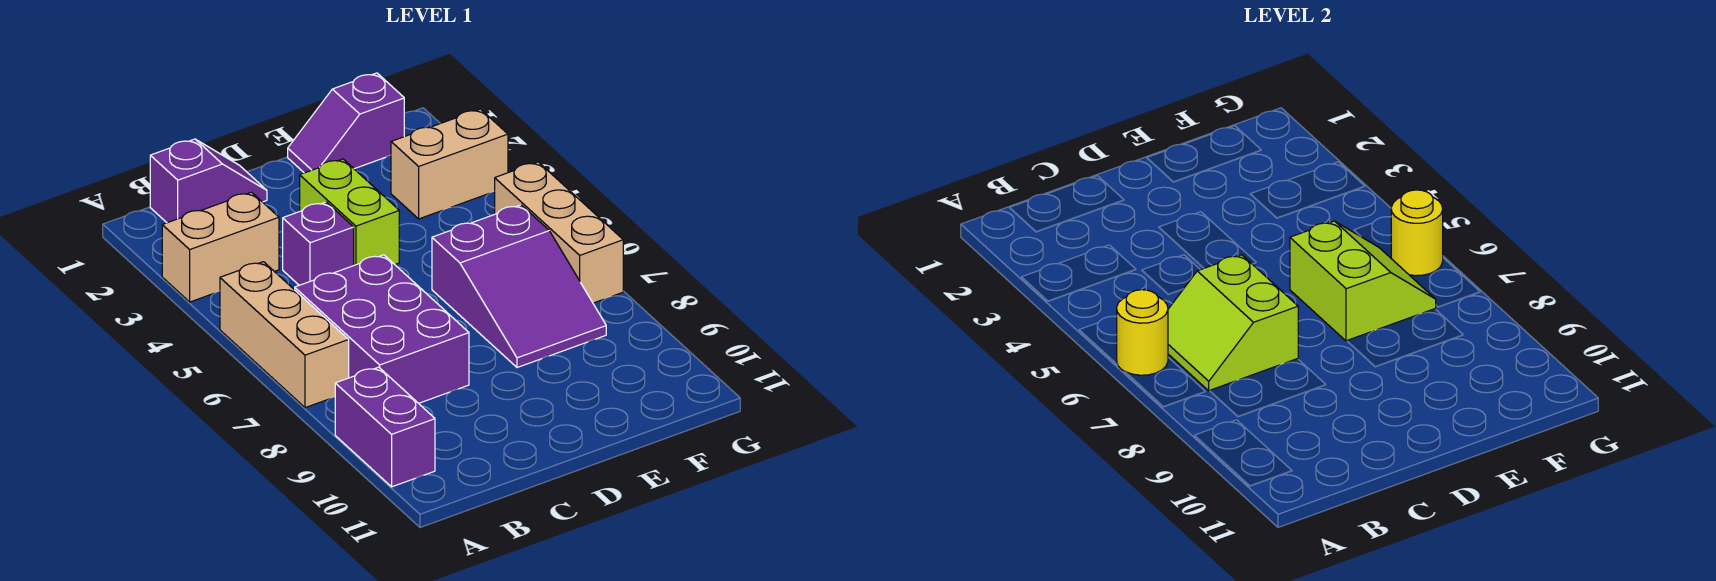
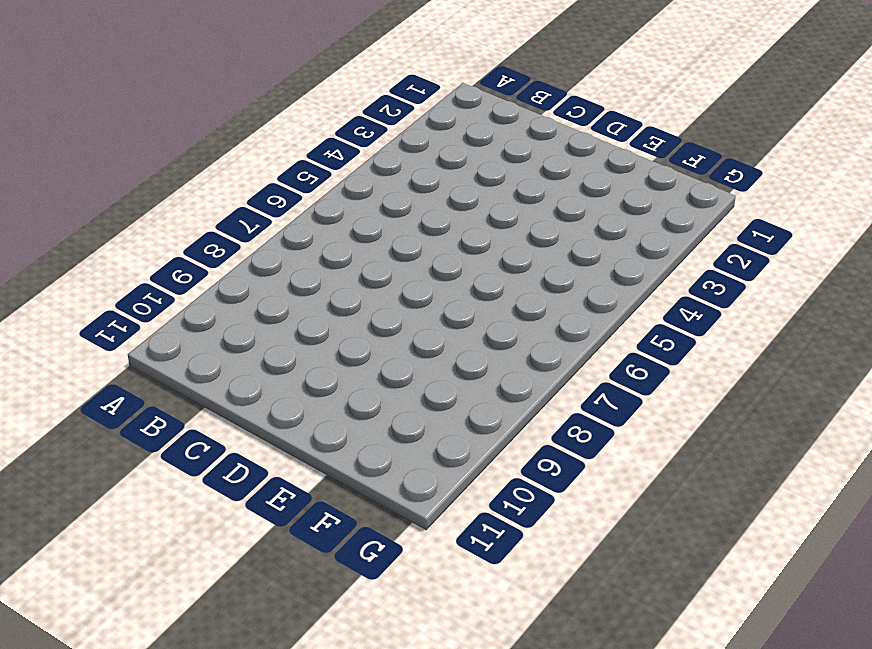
none -> tan 1x2 brick [162,192,279,302]
none -> tan 1x3 brick [220,262,349,408]
none -> purple 1x2 brick [335,367,435,487]

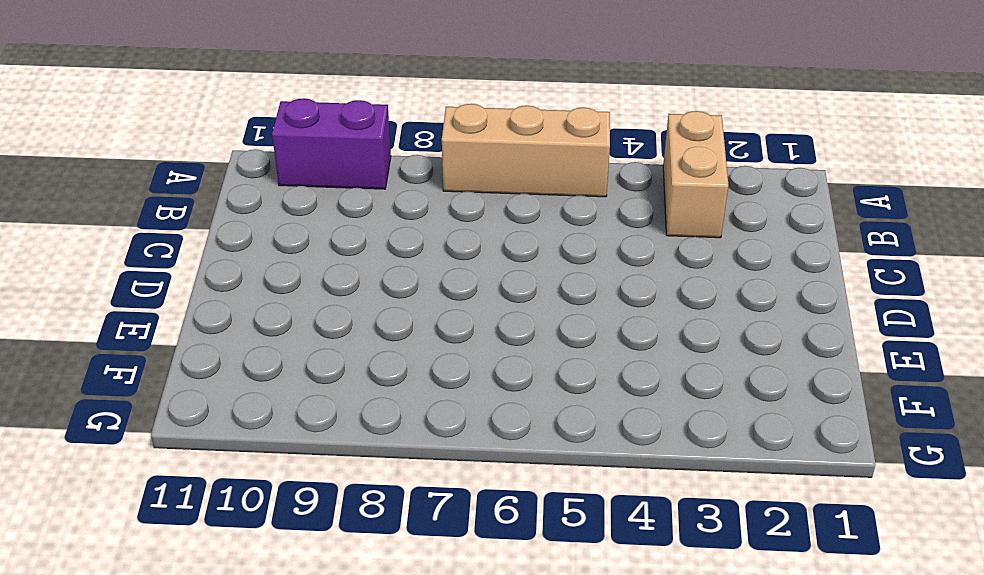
none -> purple 1x2 slope [150,139,267,223]
none -> purple 2x3 brick [295,255,469,403]
none -> purple 1x1 brick [283,202,354,285]

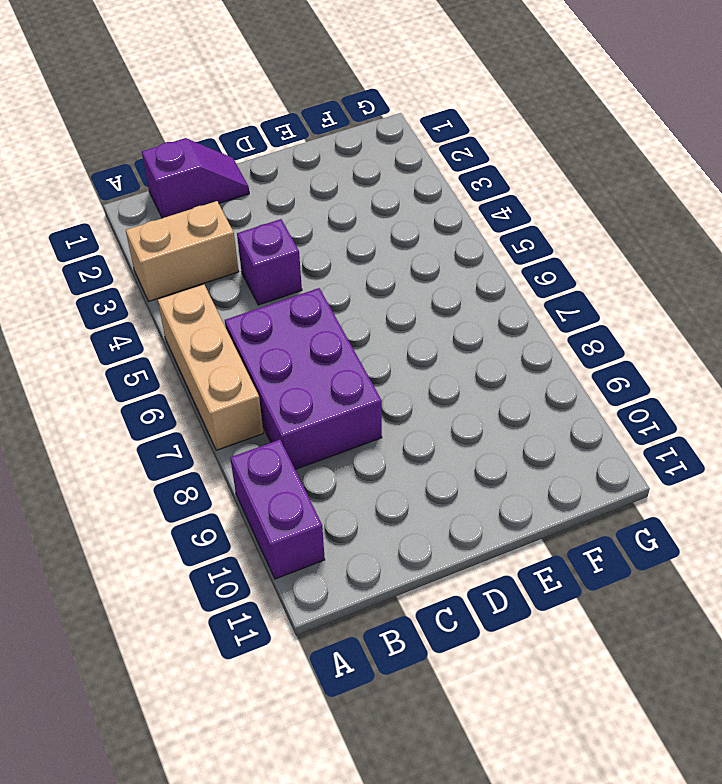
none -> lime 1x2 brick [300,159,399,265]
none -> purple 1x2 slope [288,73,404,173]
none -> purple 2x3 slope [432,205,606,368]

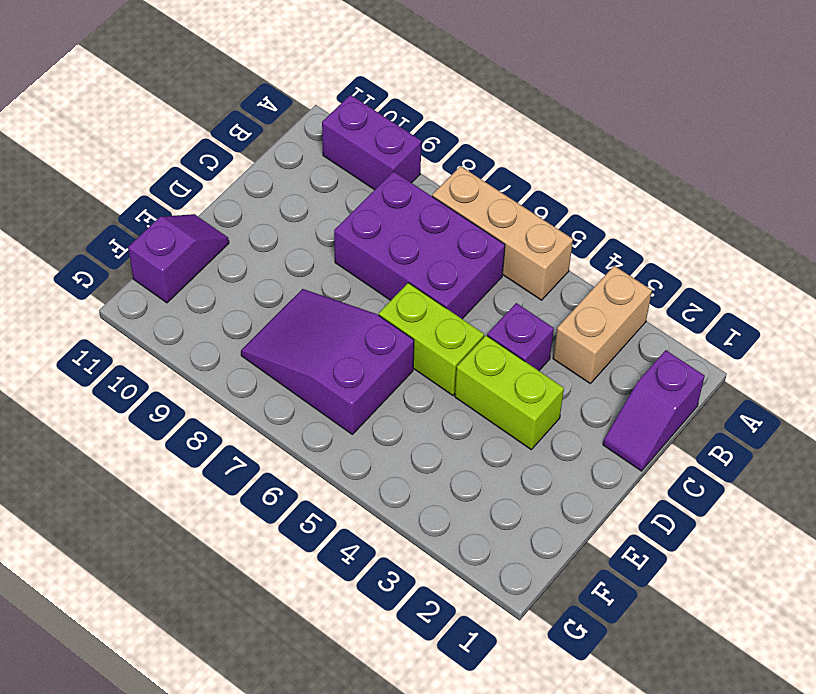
lime 1x2 brick [379,283,484,395] -> none
purple 1x2 slope [128,214,229,303] -> purple 1x2 slope moved to [288,73,404,173]
none -> tan 1x2 brick [391,109,508,219]
none -> tan 1x3 brick [495,162,623,303]
none -> yellow 1x1 round brick [1117,290,1168,375]

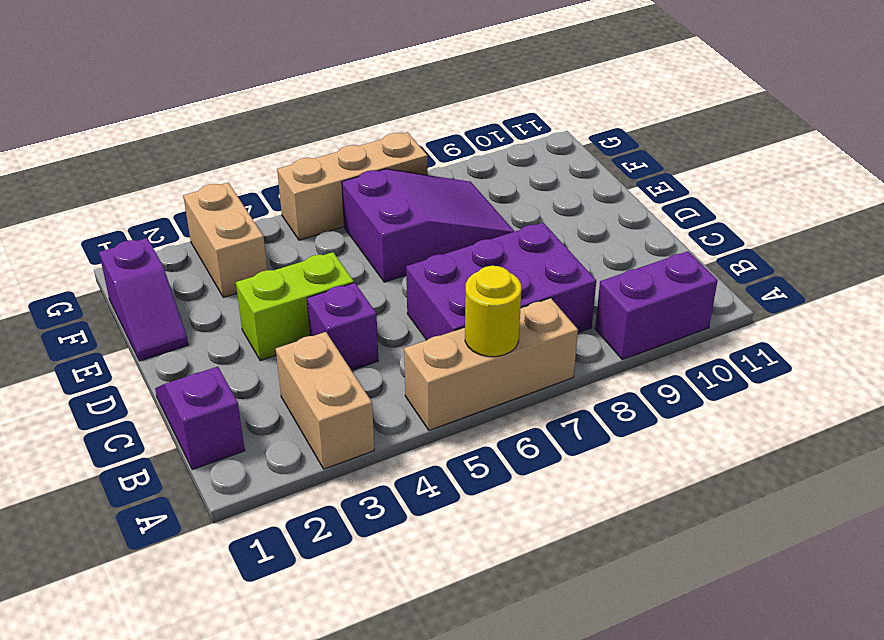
none -> lime 2x2 slope [1168,255,1298,391]
none -> lime 2x2 slope [1290,221,1436,341]
none -> yellow 1x1 round brick [1391,190,1443,276]

